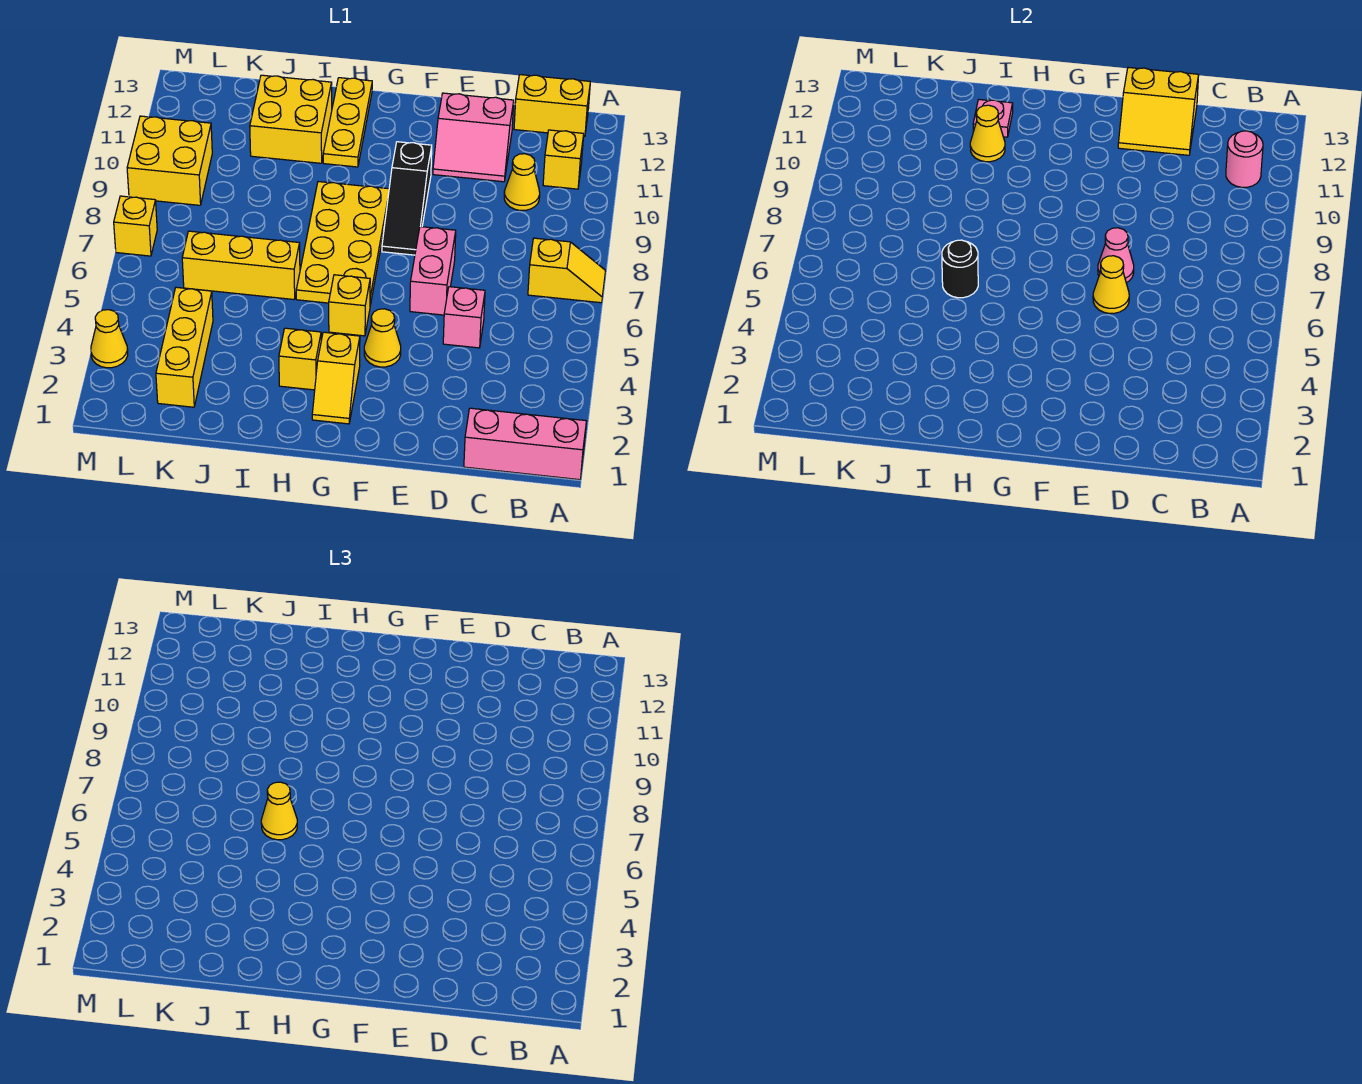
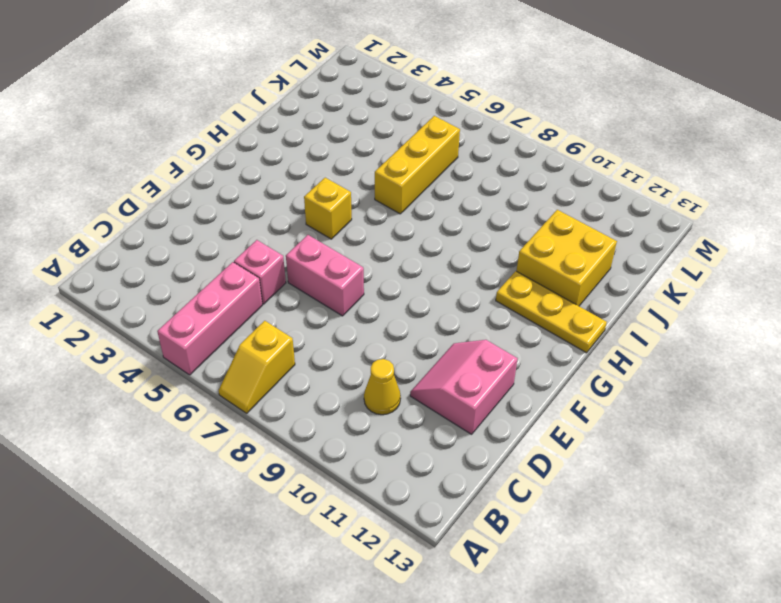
pink 1x3 brick [157,262,262,375] -> pink 1x3 brick moved to [464,408,586,480]
none -> yellow 1x1 brick [543,130,584,189]
none -> yellow 1x2 brick [514,75,590,137]
none -> yellow 1x1 cone [364,309,401,367]

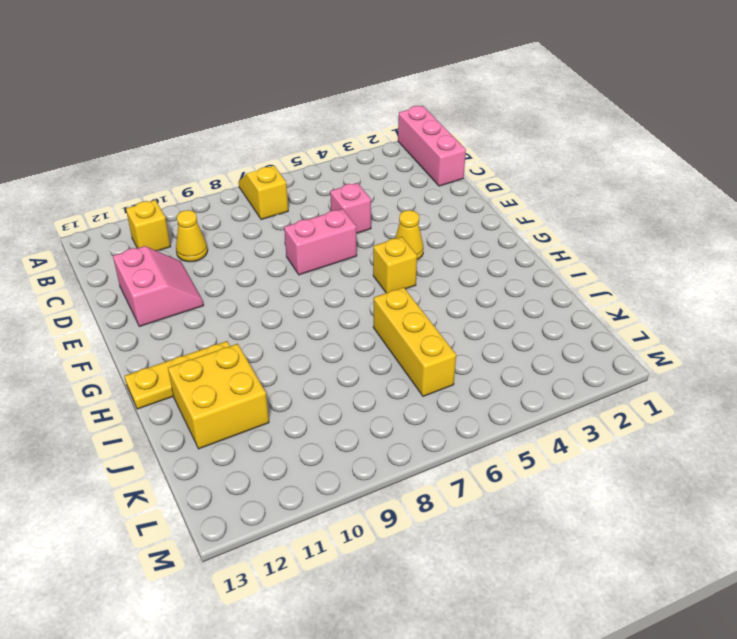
none -> yellow 1x2 brick [514,75,590,137]
none -> black 1x3 slope [382,142,432,255]
none -> yellow 1x2 slope [312,332,360,424]

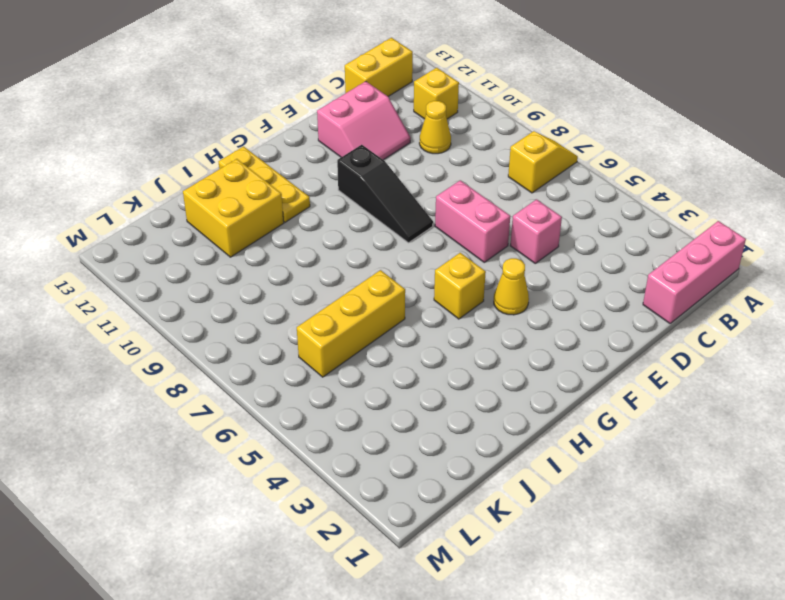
none -> yellow 1x2 slope [312,332,360,424]
none -> yellow 2x4 plate [296,182,389,305]
none -> yellow 1x1 brick [279,328,321,390]

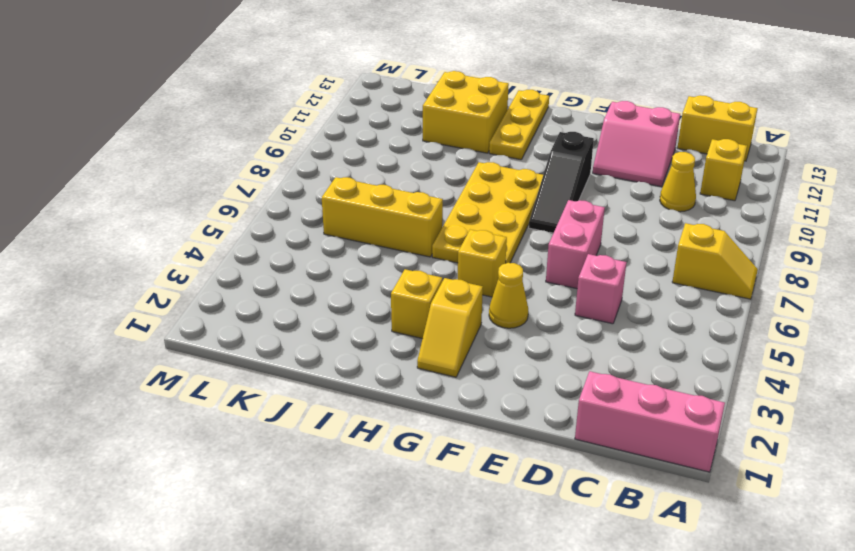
none -> yellow 1x3 brick [156,287,213,407]
none -> yellow 2x2 brick [127,116,212,205]
none -> yellow 1x1 cone [91,310,128,368]

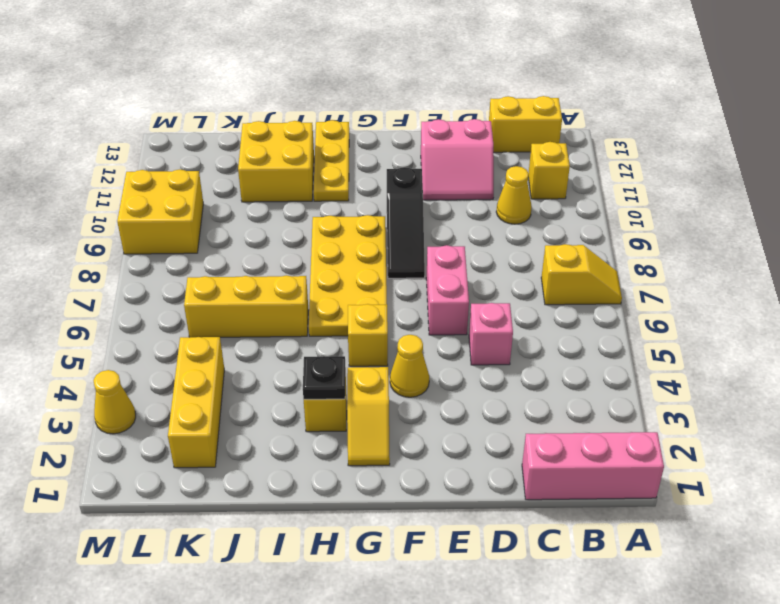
black 1x1 plate [303,356,345,399] -> none
none -> yellow 1x1 brick [114,196,157,256]
none -> pink 1x1 round brick [1226,131,1263,187]
none -> yellow 2x2 slope [1118,68,1199,155]

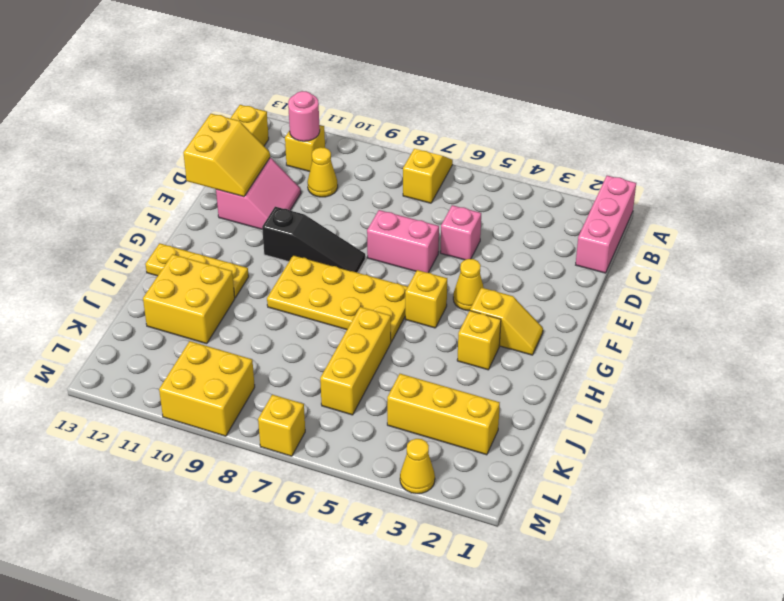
none -> yellow 1x1 cone [1093,256,1129,313]
none -> pink 1x1 cone [1098,228,1134,283]
none -> black 1x1 round brick [942,240,978,298]

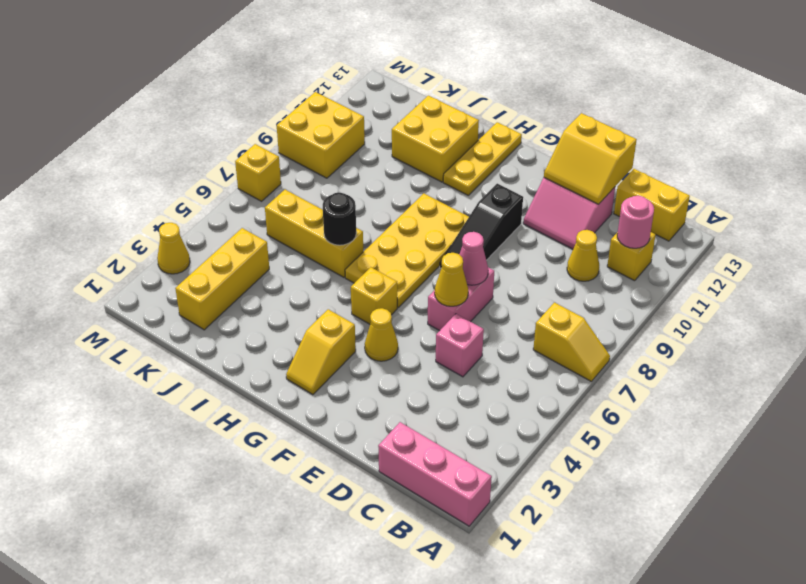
none -> yellow 1x1 brick [279,328,321,390]
none -> yellow 1x1 cone [970,105,1005,162]
none -> pink 1x1 plate [973,100,1013,137]

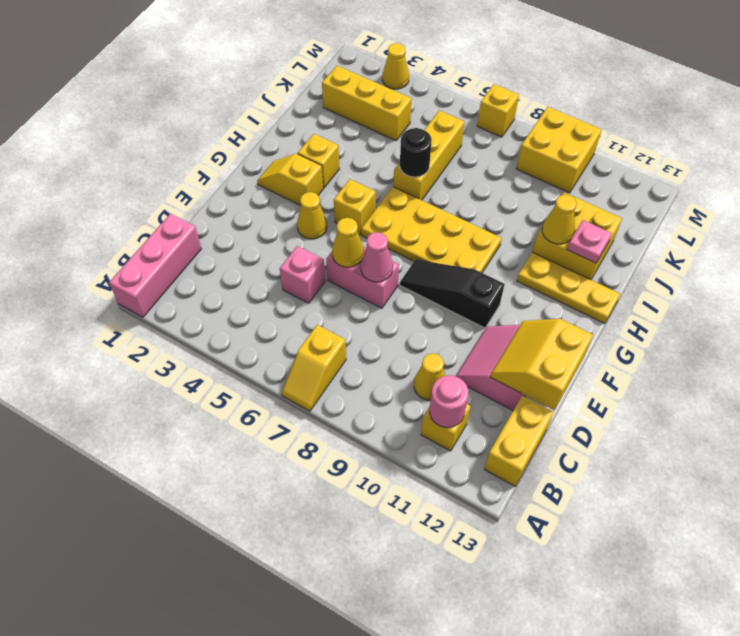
none -> yellow 1x1 cone [261,782,297,840]

